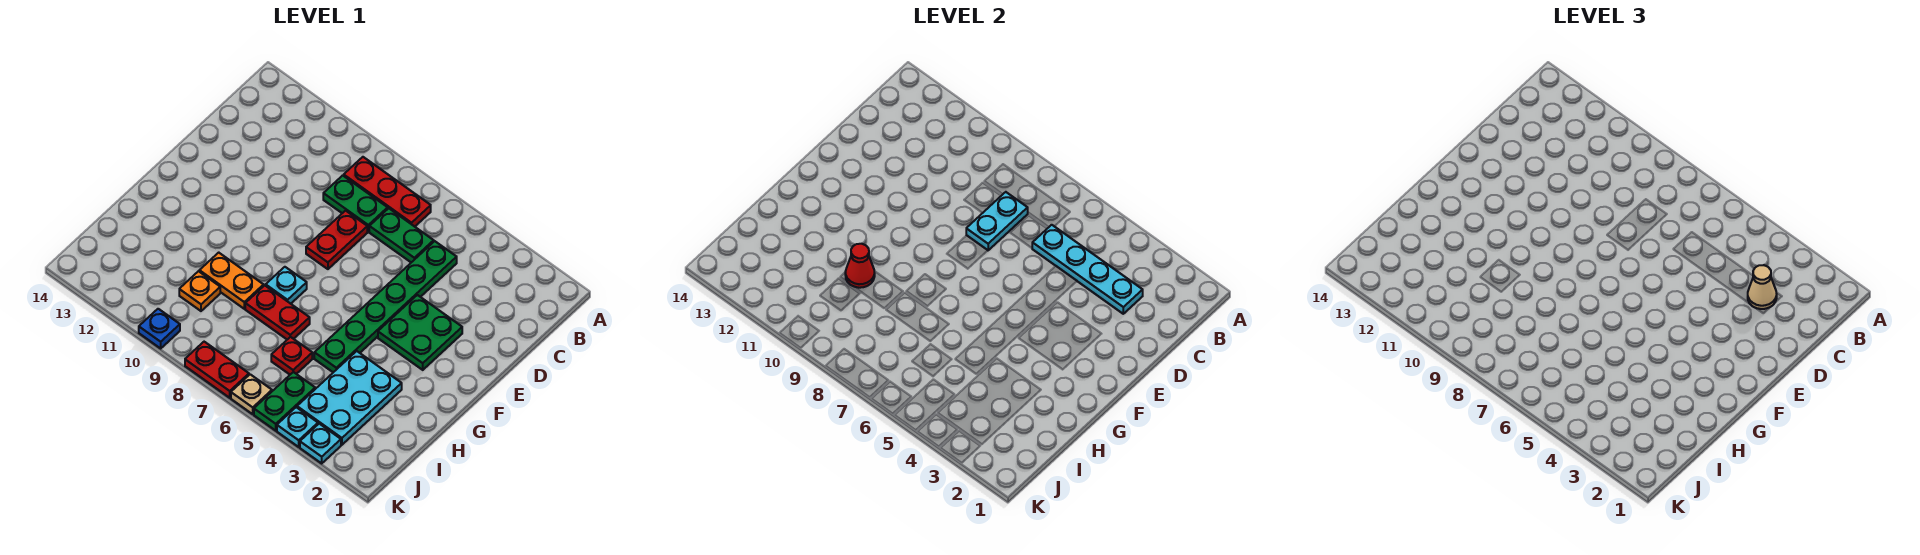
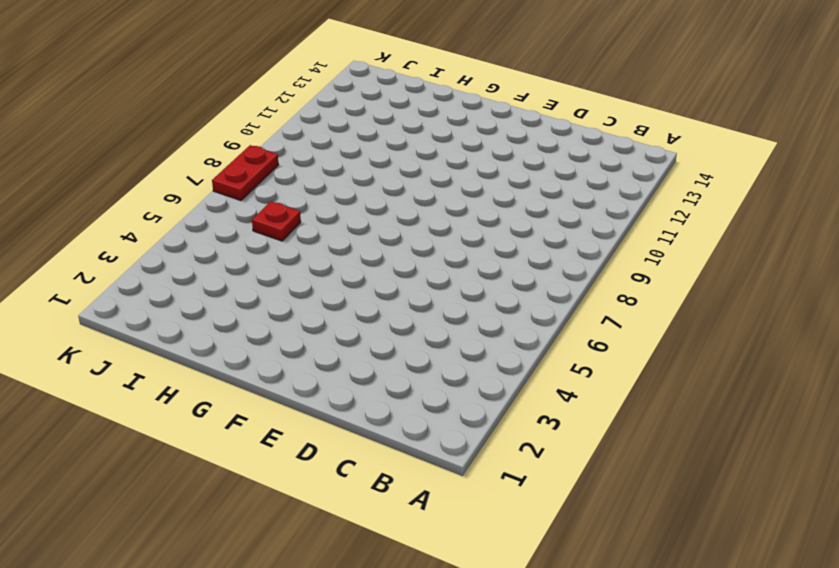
none -> red 1x3 plate [344,157,431,227]
none -> green 1x6 plate [314,241,457,372]
none -> green 1x2 plate [369,208,434,262]

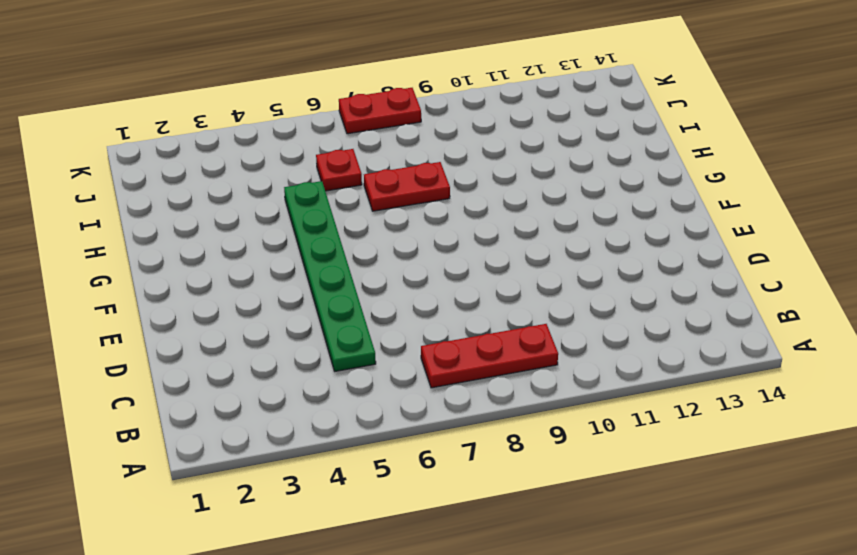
none -> green 1x2 plate [369,208,434,262]
none -> green 1x2 plate [323,175,388,232]
none -> red 1x2 plate [306,211,367,269]

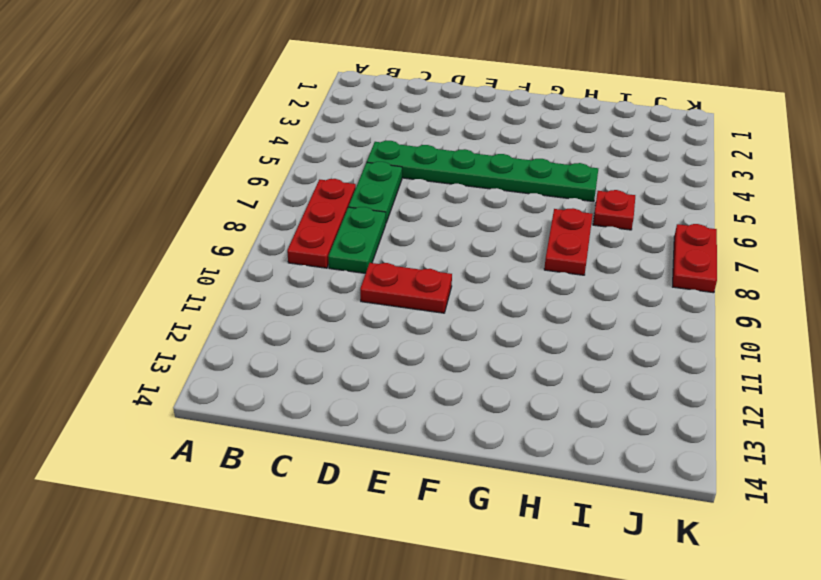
red 1x2 plate [360,263,452,313] -> red 1x2 plate moved to [306,211,367,269]
none -> green 2x2 plate [378,295,462,370]
none -> cyan 1x1 plate [266,267,307,304]
none -> cyan 2x3 plate [297,351,402,445]

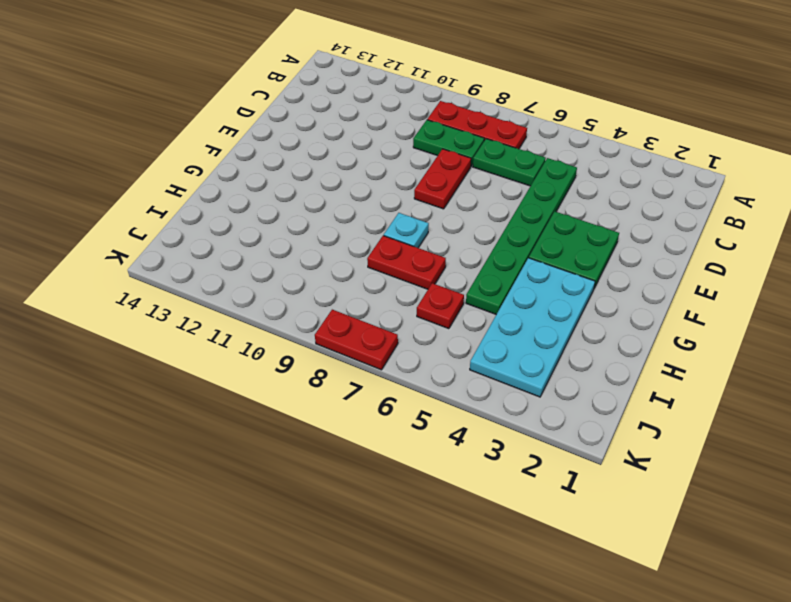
cyan 2x4 plate [470,258,595,397] -> cyan 2x3 plate [297,351,402,445]
none -> orange 1x2 plate [199,253,264,309]
none -> orange 1x1 plate [179,271,220,311]
none -> green 1x2 plate [254,372,315,431]

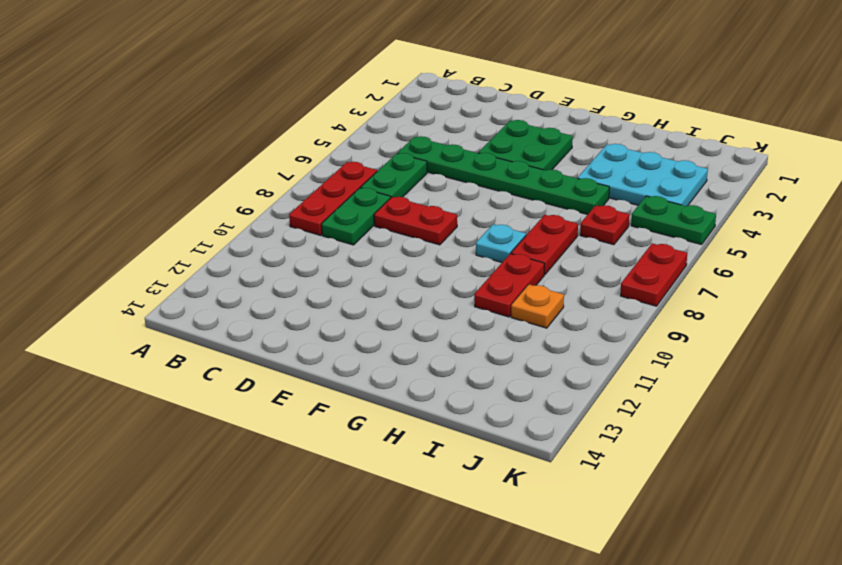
red 1x2 plate [474,254,544,317] -> orange 1x2 plate [199,253,264,309]
none -> cyan 1x1 plate [300,424,341,463]
none -> cyan 1x1 plate [277,407,318,447]
none -> tan 1x1 plate [231,374,272,414]

